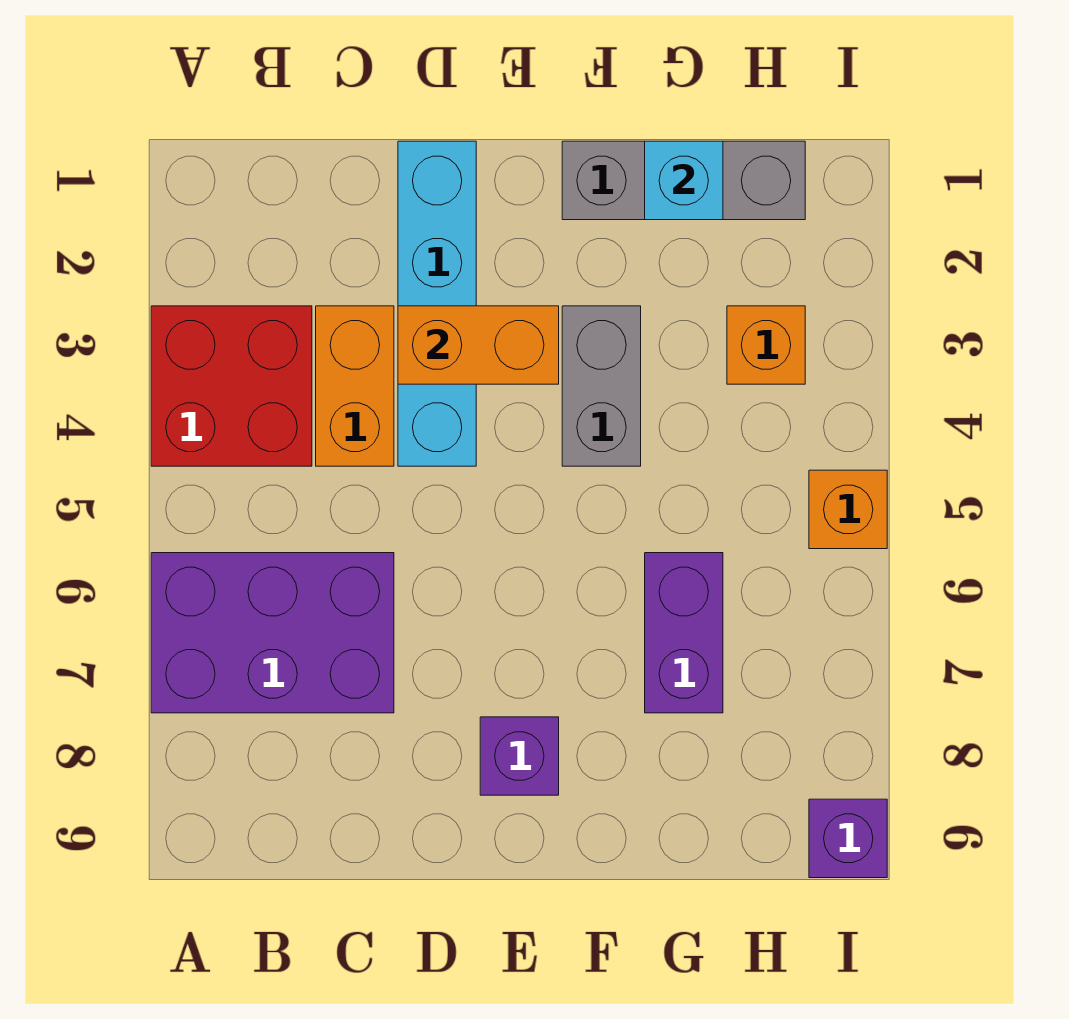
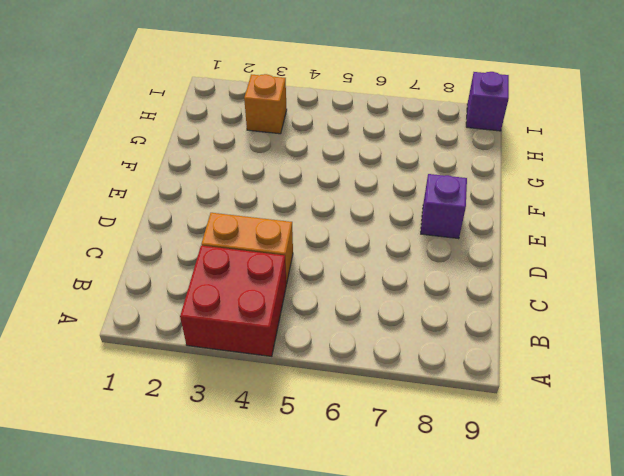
none -> purple 2x3 brick [151,553,394,713]
none -> cyan 1x4 brick [398,141,476,466]
none -> grey 1x3 brick [562,141,805,220]

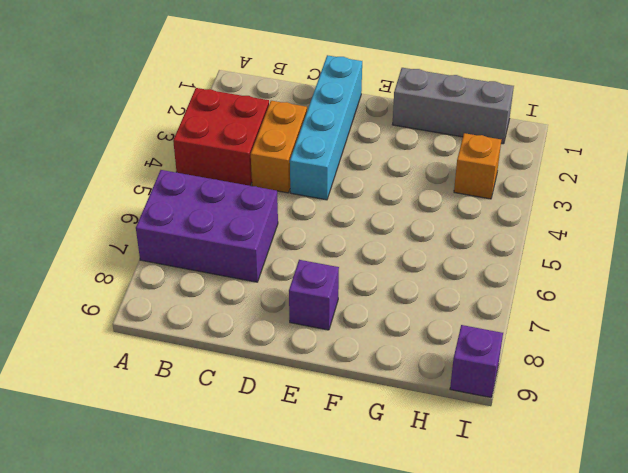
none -> grey 1x2 brick [562,306,641,466]
none -> purple 1x2 brick [645,553,723,713]
none -> orange 1x1 brick [809,470,887,549]

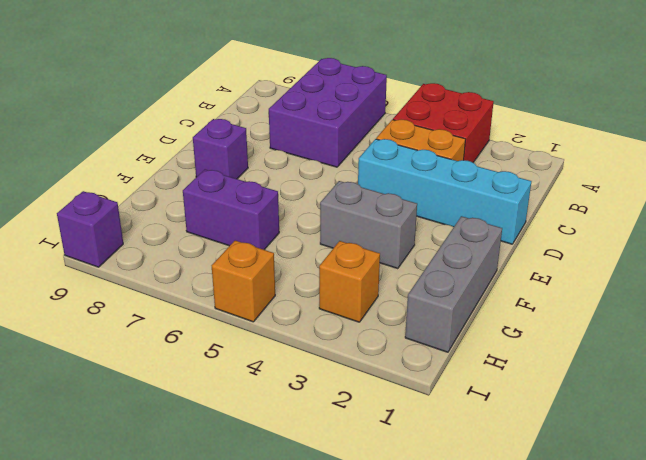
none -> orange 1x2 brick [398,306,559,384]
none -> cyan 1x1 brick [645,141,723,220]

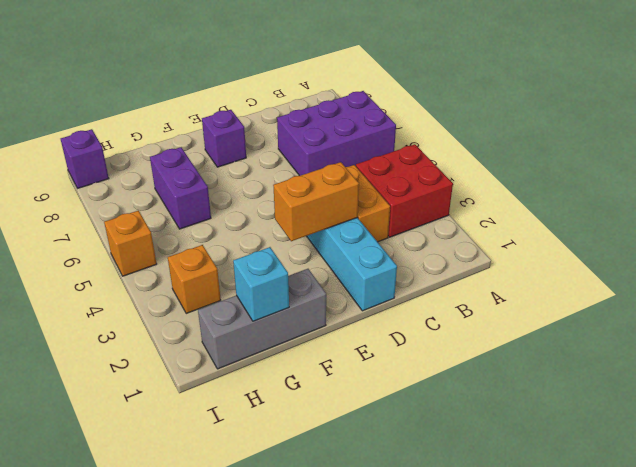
none -> grey 1x2 brick [562,306,641,466]

